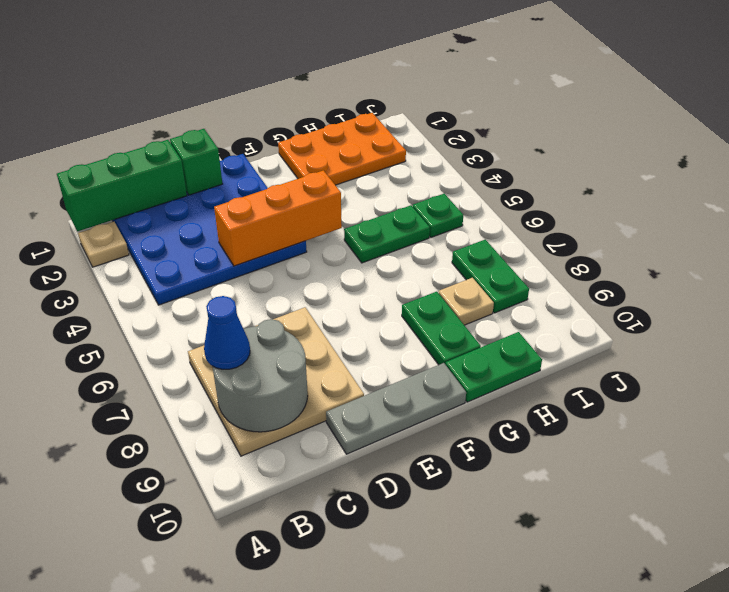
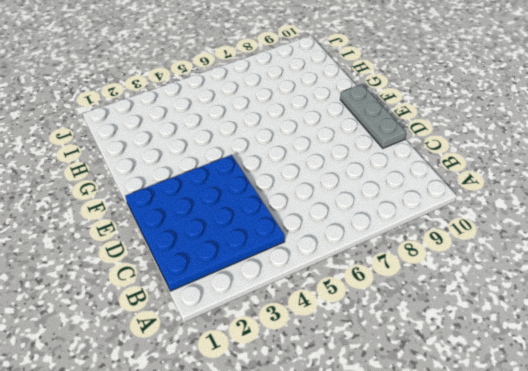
none -> tan 1x1 plate [78,221,129,267]
none -> tan 3x3 plate [188,307,364,456]
none -> orange 2x3 plate [278,113,406,185]

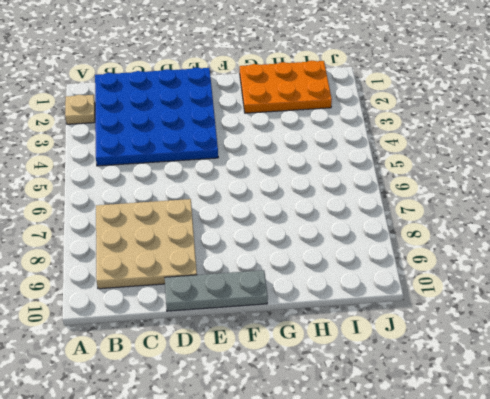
none -> green 1x2 plate [344,205,430,263]
none -> green 1x2 plate [402,292,481,365]
none -> green 1x2 plate [446,332,542,402]

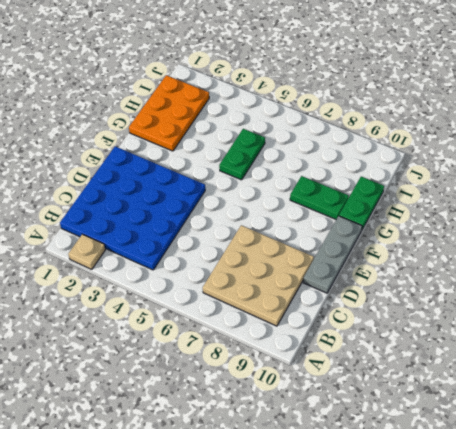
none -> tan 1x1 plate [439,278,494,325]
none -> green 1x1 plate [413,193,463,237]
none -> green 1x2 plate [452,240,529,313]

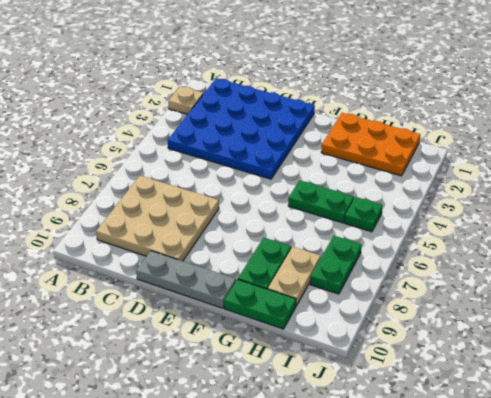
tan 1x2 plate [268,247,321,306] -> tan 1x1 plate [439,278,494,325]
none -> green 1x3 brick [57,140,187,231]
none -> grey 2x2 round brick [212,319,308,432]
none -> green 1x1 brick [170,129,222,195]

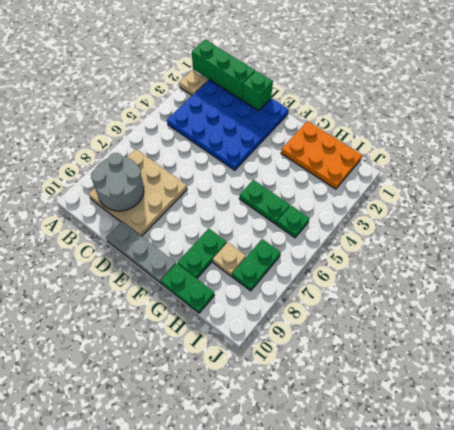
none -> orange 1x3 brick [214,170,342,266]
none -> blue 1x1 cone [204,296,250,369]

